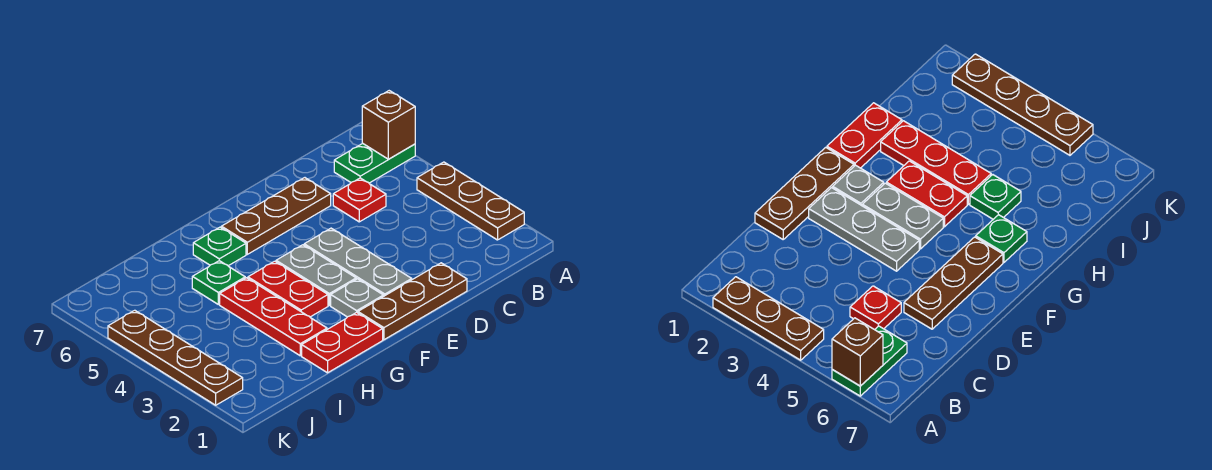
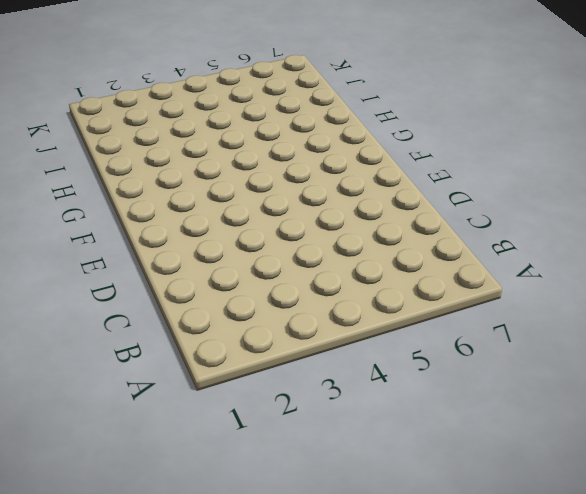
none -> brown 1x3 plate [417,162,524,240]
none -> green 1x2 plate [334,143,415,183]
none -> red 1x1 plate [333,178,386,222]

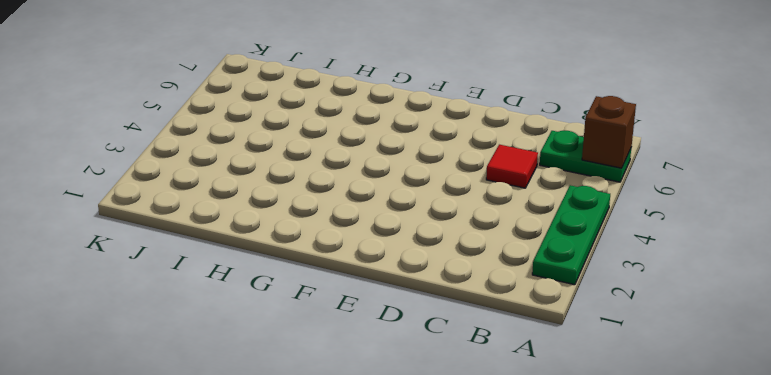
green 1x3 plate [532,185,610,285] -> brown 1x3 plate [417,162,524,240]
red 1x1 tile [486,145,538,188] -> red 1x1 plate [333,178,386,222]
none -> brown 1x3 plate [358,263,467,340]
none -> brown 1x3 plate [221,178,331,254]
none -> grey 1x3 plate [304,228,412,296]

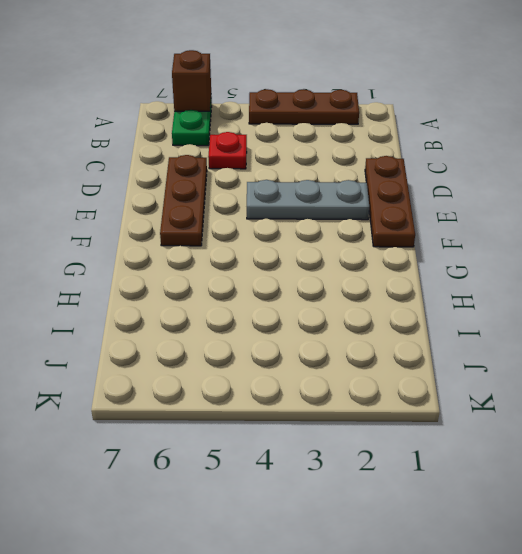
none -> grey 1x1 plate [331,279,383,317]
none -> grey 1x2 plate [276,245,356,305]
none -> red 1x2 plate [302,312,383,373]

